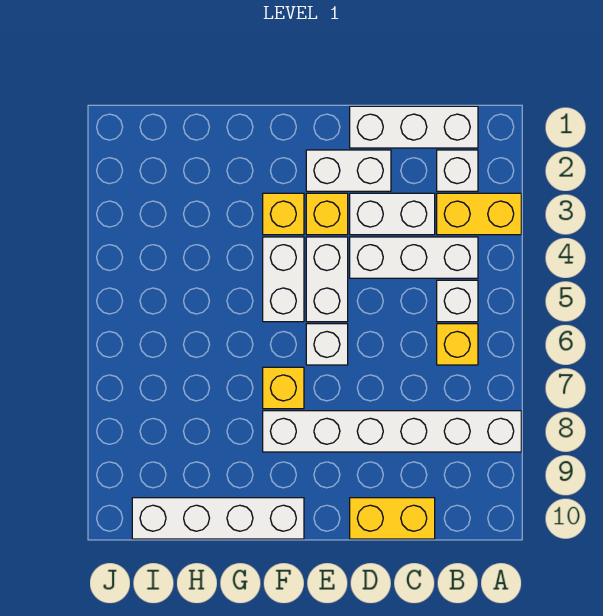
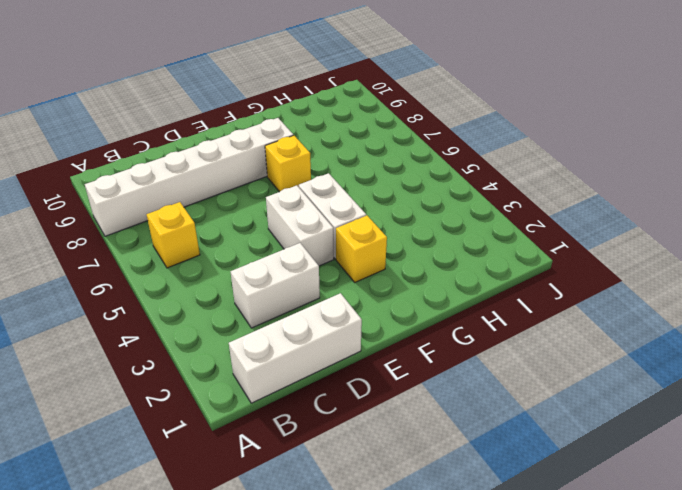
none -> yellow 1x2 brick [437,193,521,235]
none -> white 1x1 brick [437,150,478,191]
none -> white 1x3 brick [350,237,478,278]

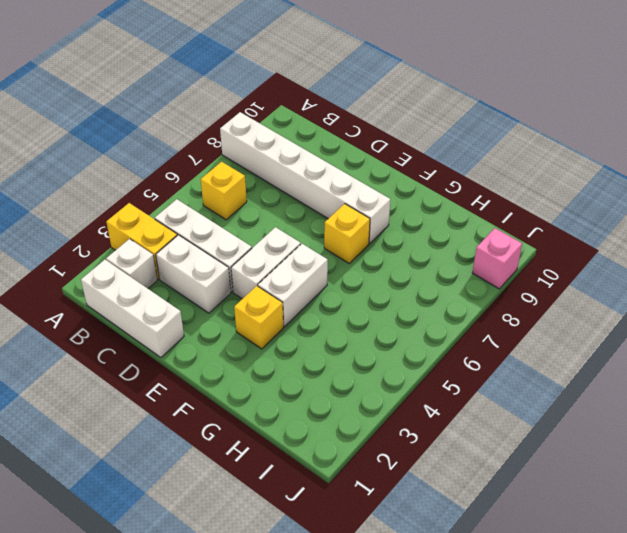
pink 1x1 brick [472,228,522,289] -> none
none -> white 1x1 brick [437,280,478,322]
none -> yellow 1x2 brick [350,498,435,539]
none -> white 1x2 brick [306,150,391,191]

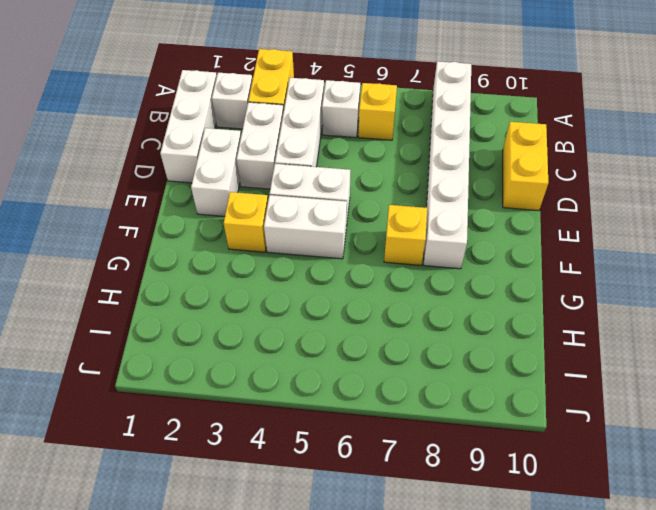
none -> yellow 1x1 brick [306,193,348,235]
none -> white 1x1 brick [306,324,348,365]
none -> white 1x4 brick [132,498,304,539]

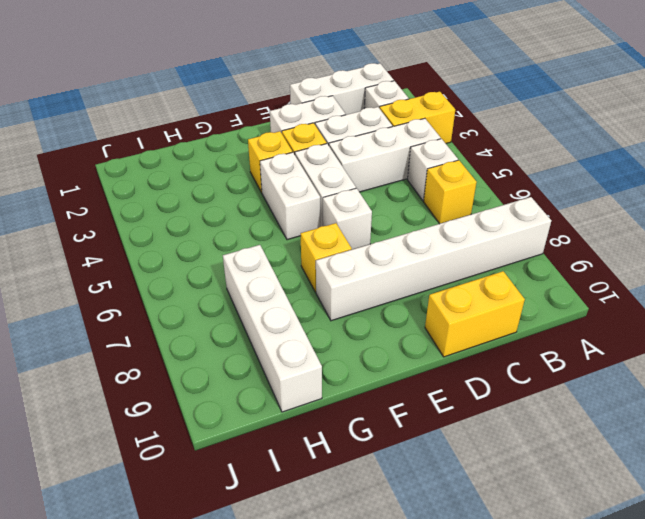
white 1x4 brick [223,245,322,412] -> white 1x4 brick turned to [132,498,304,539]

